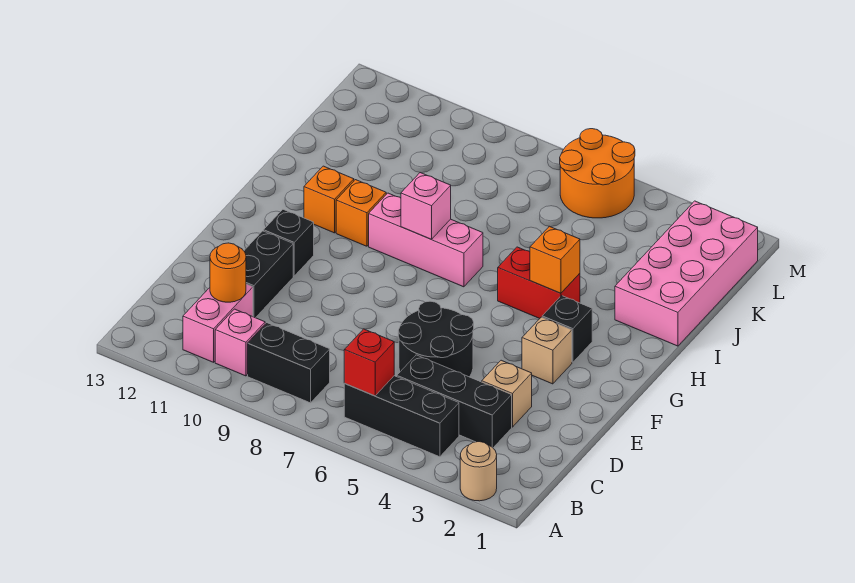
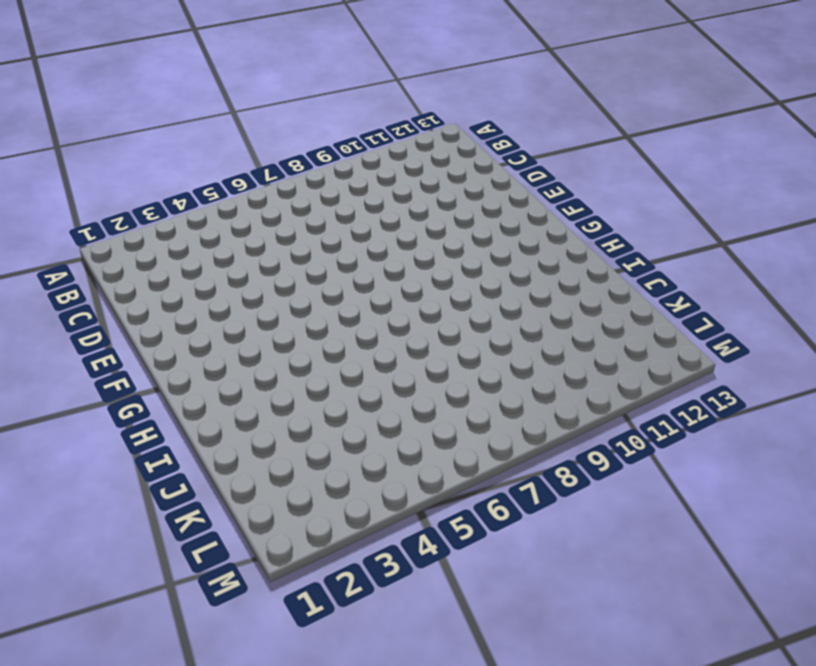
none -> tan 1x1 round brick [460,442,497,501]
none -> black 1x3 brick [344,376,459,457]
none -> black 1x2 brick [248,323,330,403]

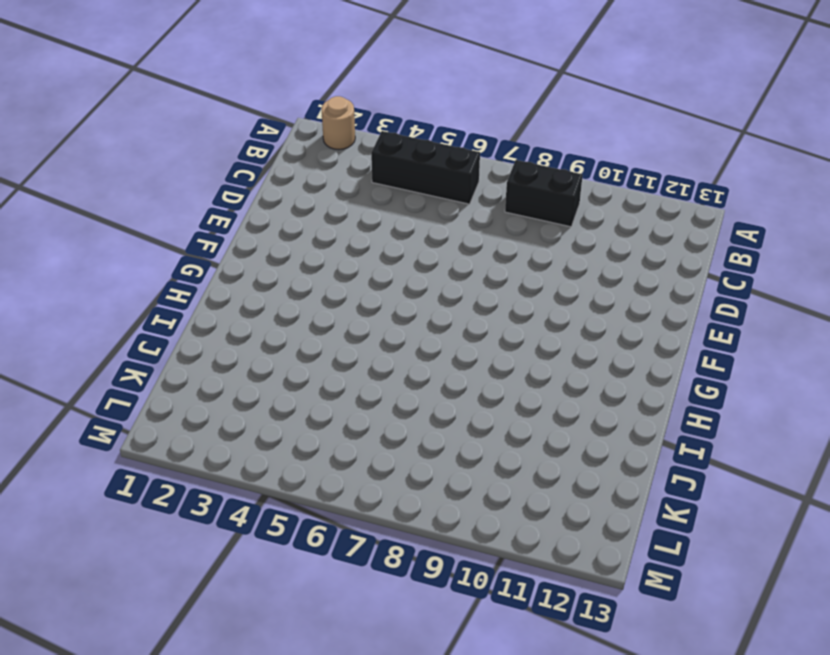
none -> pink 1x1 brick [215,309,265,376]
none -> pink 1x2 brick [183,284,253,362]
none -> black 1x3 brick [397,355,512,448]

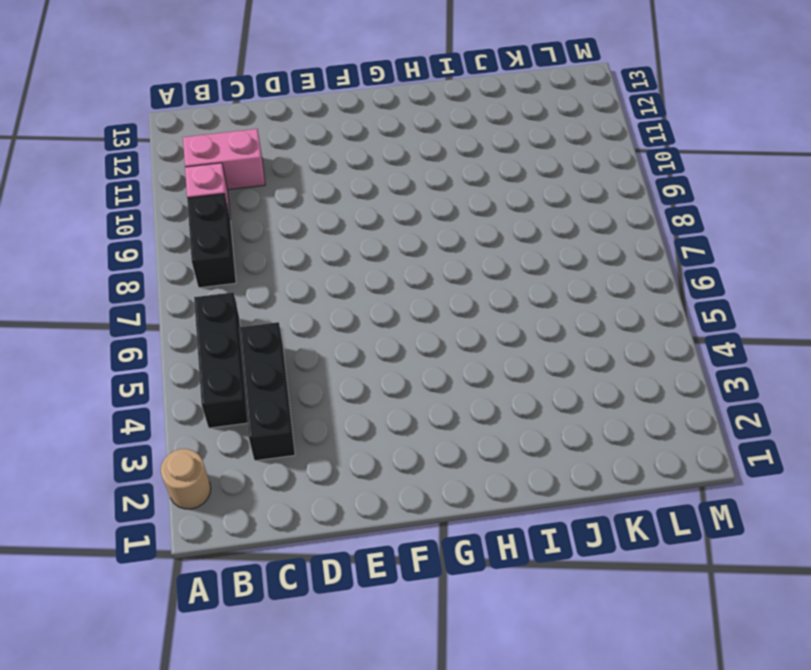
none -> tan 1x1 brick [482,360,532,427]
none -> black 2x2 round brick [398,301,474,377]
none -> black 1x2 brick [244,231,293,318]

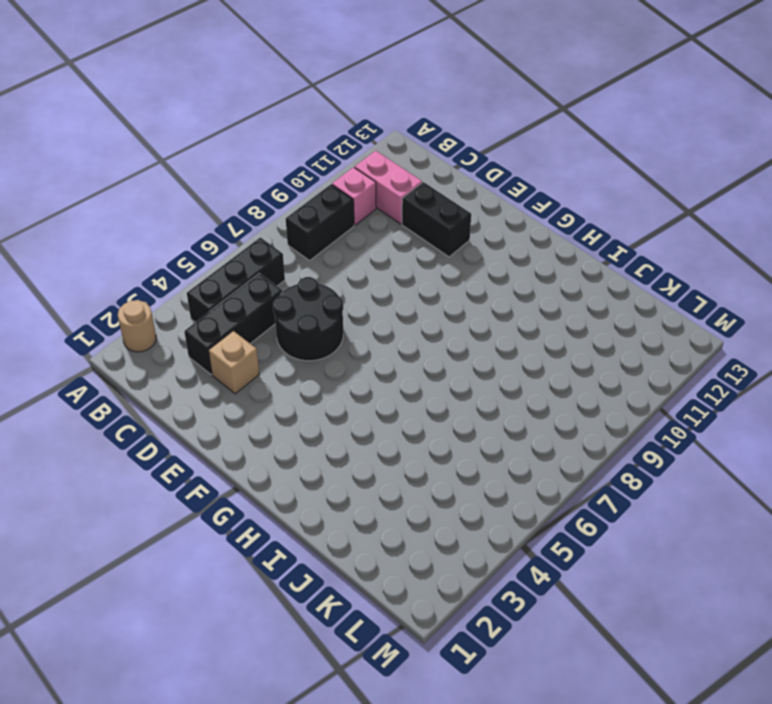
none -> tan 1x1 brick [522,317,572,384]
none -> black 1x1 brick [264,210,314,276]
none -> black 1x1 brick [542,296,592,362]

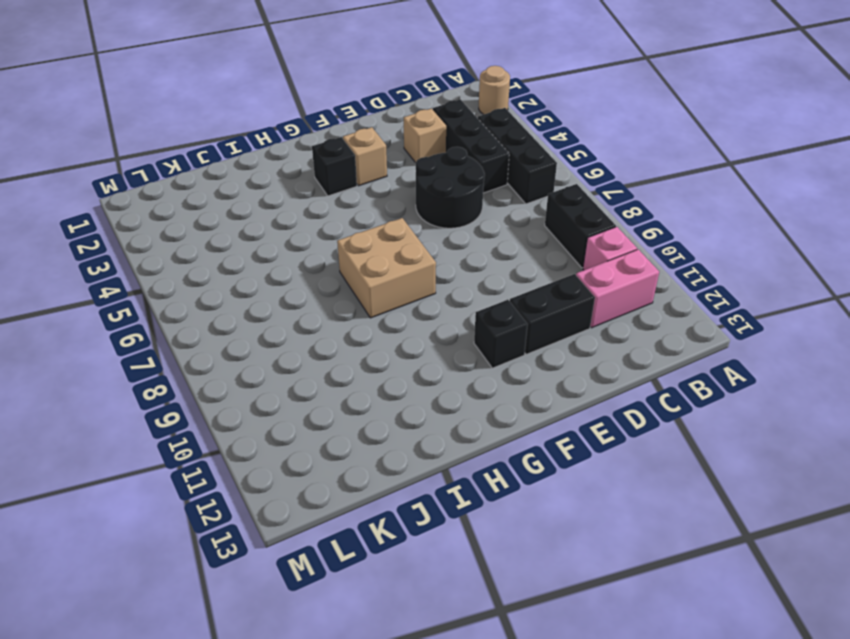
tan 2x2 brick [337,218,436,318] -> pink 1x3 brick [369,193,483,287]
none -> red 1x2 brick [498,247,580,318]
none -> orange 1x1 brick [336,180,386,246]
none -> orange 1x1 brick [304,166,354,233]

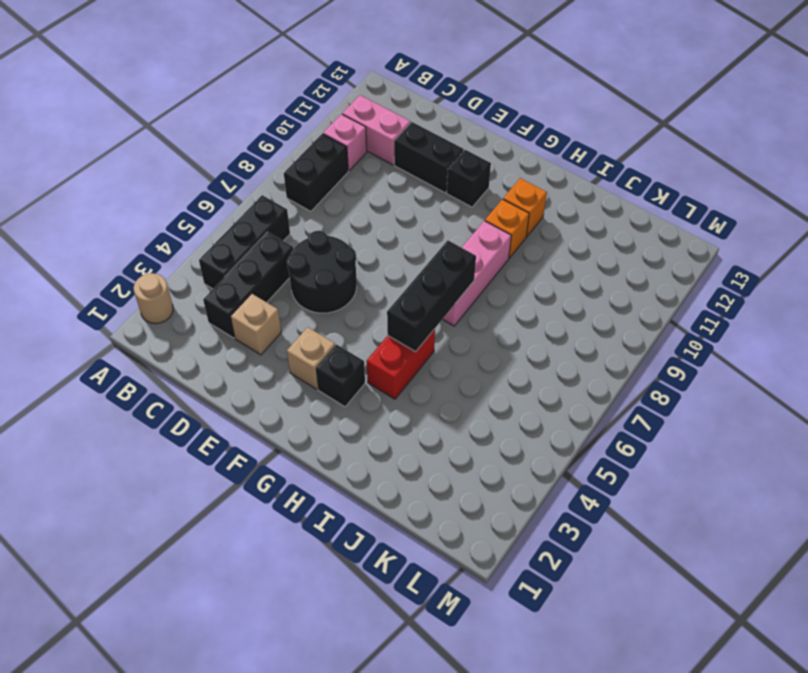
black 1x3 brick [387,241,476,352] -> none
none -> pink 2x4 brick [615,201,758,346]
none -> orange 2x2 round brick [560,129,635,218]
none -> red 1x1 brick [344,329,394,396]

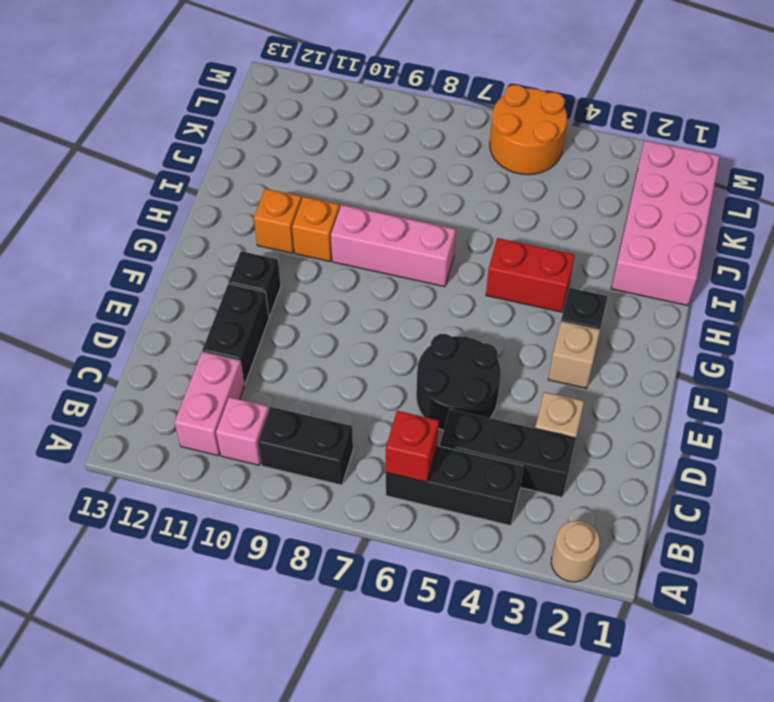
none -> orange 1x1 round brick [210,243,246,302]
none -> orange 1x1 brick [530,226,580,293]
none -> pink 1x1 brick [401,173,451,239]

